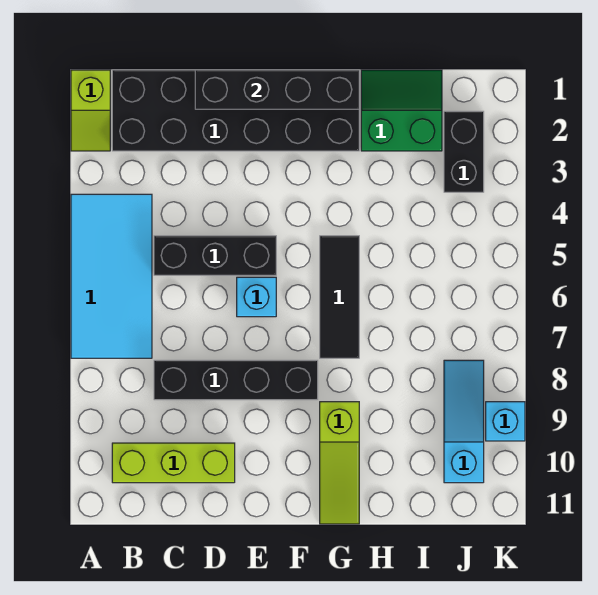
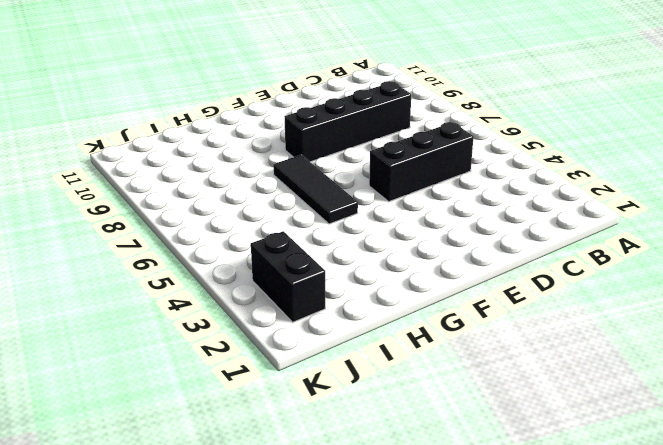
none -> lime 1x2 slope [71,70,110,151]
none -> cyan 2x4 tile [71,194,152,358]
none -> black 2x6 brick [112,70,359,151]

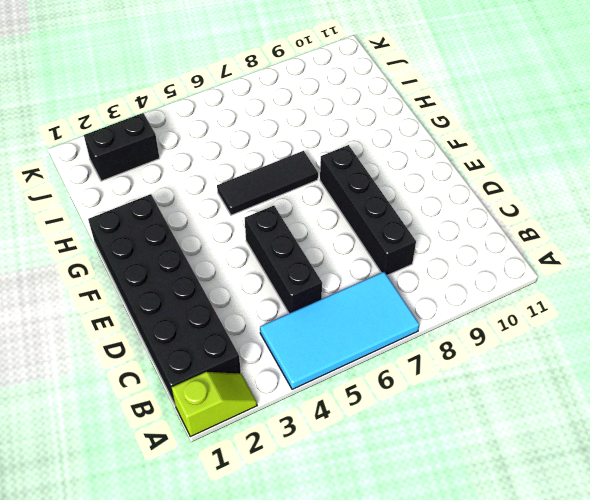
none -> lime 1x3 brick [112,443,235,483]
none -> cyan 1x1 brick [237,277,276,317]
none -> lime 1x3 slope [320,402,359,524]

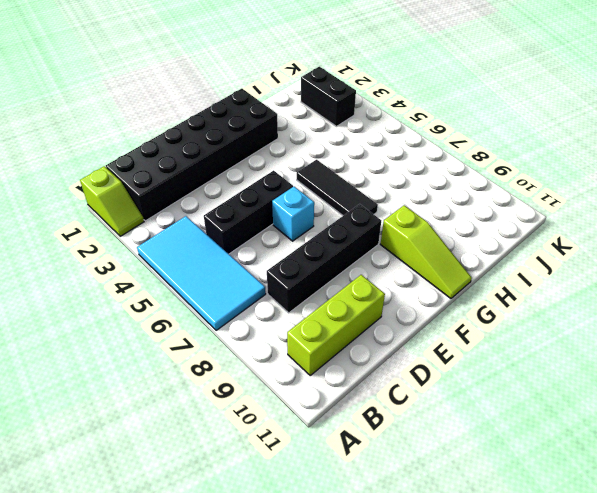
none -> green 2x2 slope [361,70,442,151]
none -> cyan 1x3 slope [444,360,484,483]
none -> cyan 1x1 brick [486,402,525,441]

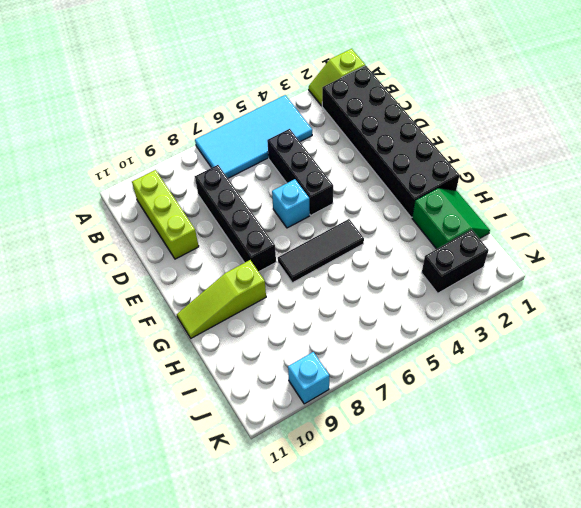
none -> cyan 1x3 slope [444,360,484,483]
none -> black 1x4 brick [195,70,359,109]

